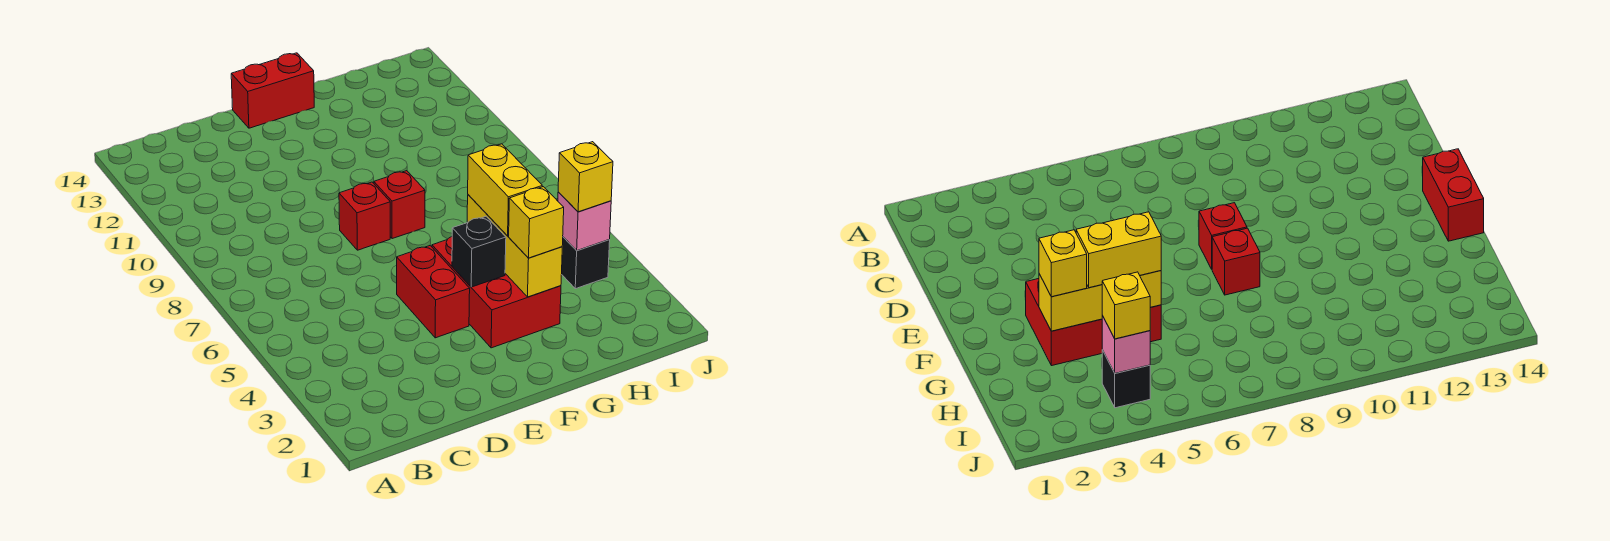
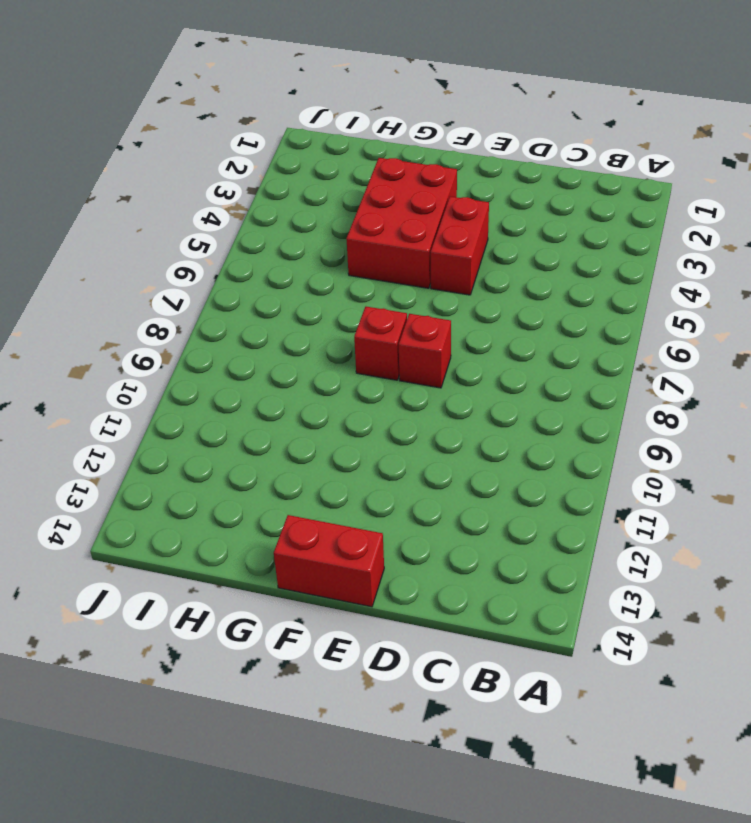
none -> black 1x1 brick [562,237,610,289]
none -> black 1x1 brick [452,217,506,287]
none -> yellow 1x3 brick [467,195,562,297]

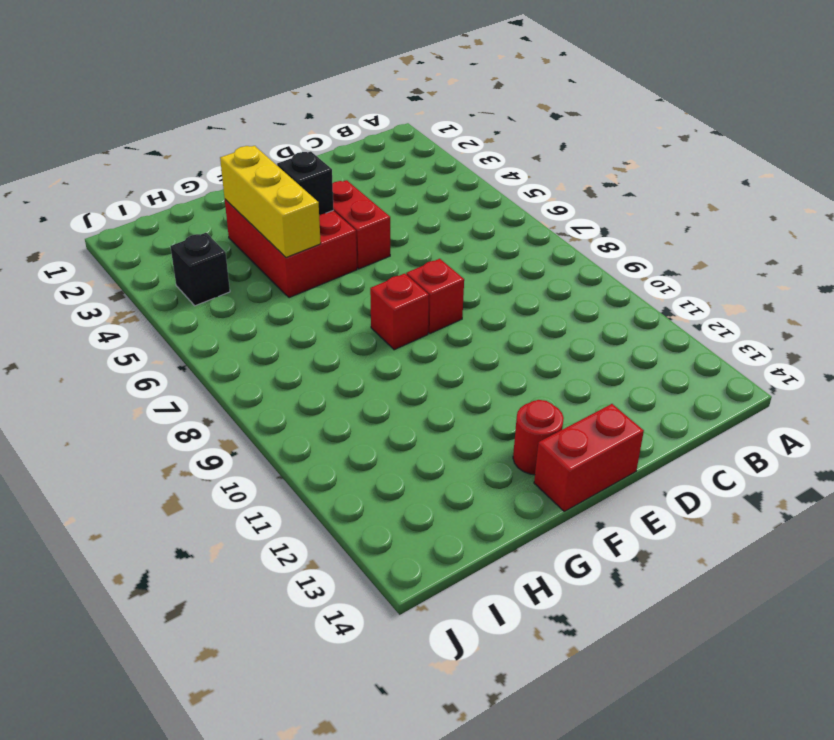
red 1x1 round brick [513,400,564,475] -> none
none -> pink 1x1 brick [558,192,611,251]
none -> yellow 1x1 brick [509,187,564,258]
none -> yellow 1x2 brick [468,144,542,236]

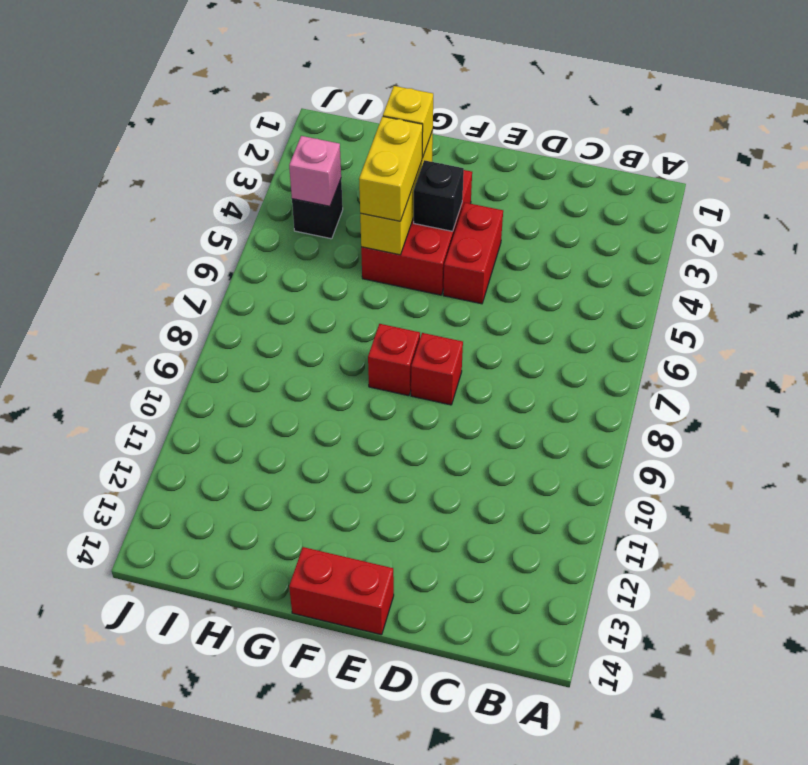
none -> yellow 1x1 brick [558,142,613,212]

